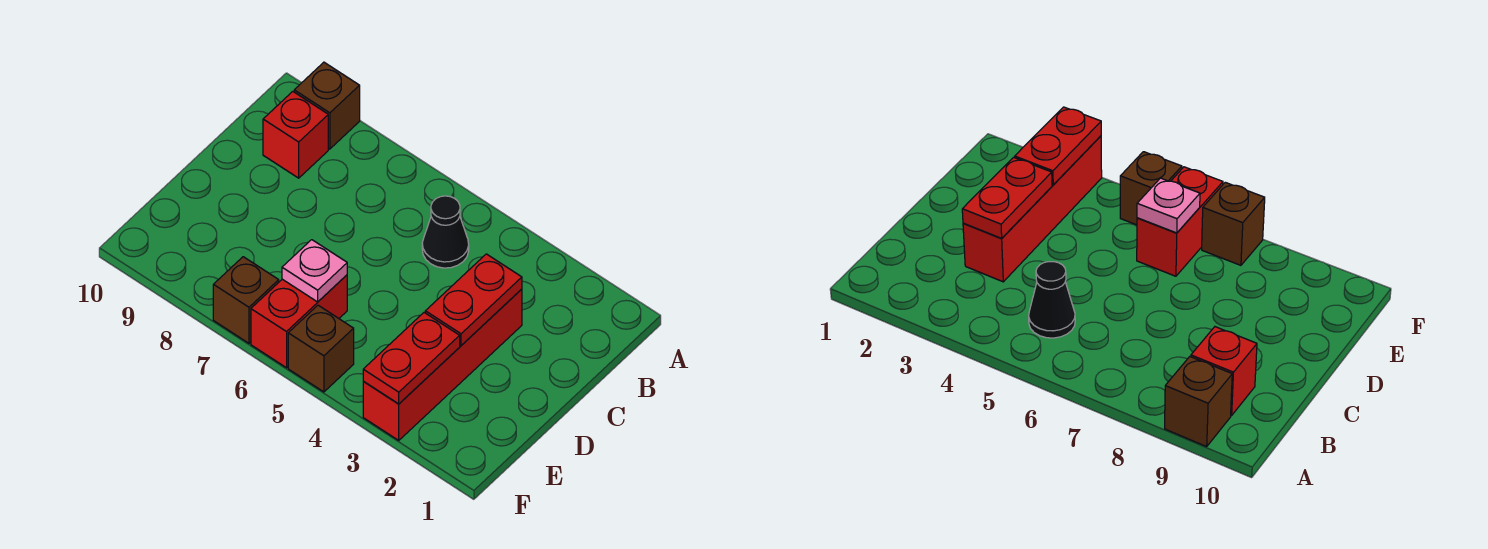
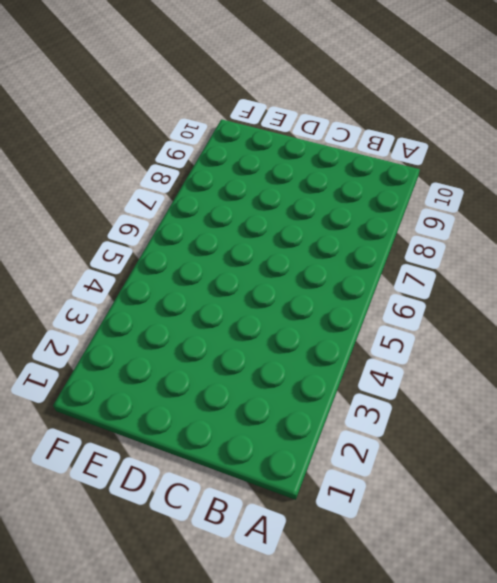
none -> brown 1x1 brick [294,62,360,149]
none -> black 1x1 cone [422,196,469,268]

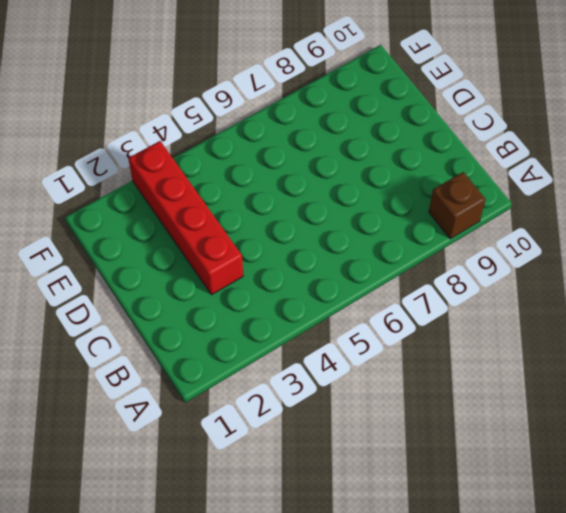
none -> black 1x1 cone [422,196,469,268]
none -> red 1x1 brick [263,92,328,178]

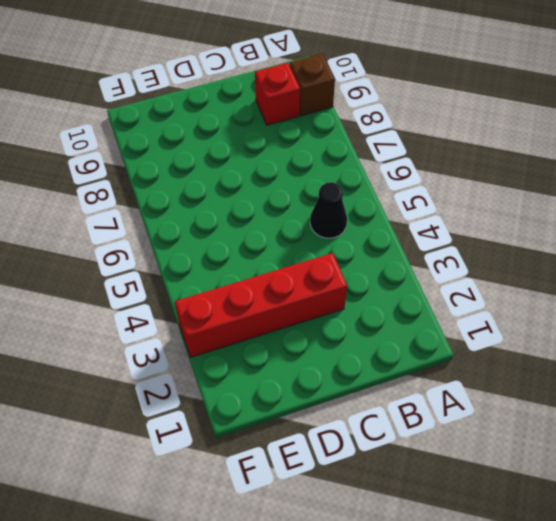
none -> red 1x2 brick [251,275,347,368]
none -> brown 1x1 brick [288,305,354,392]

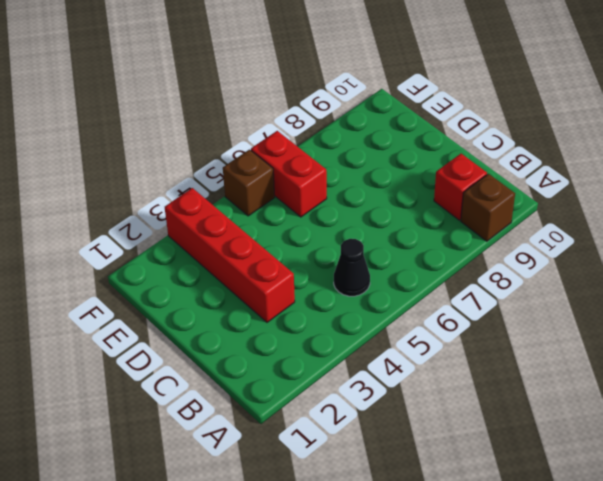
none -> brown 1x1 brick [213,257,279,343]
none -> red 1x2 plate [425,254,522,345]

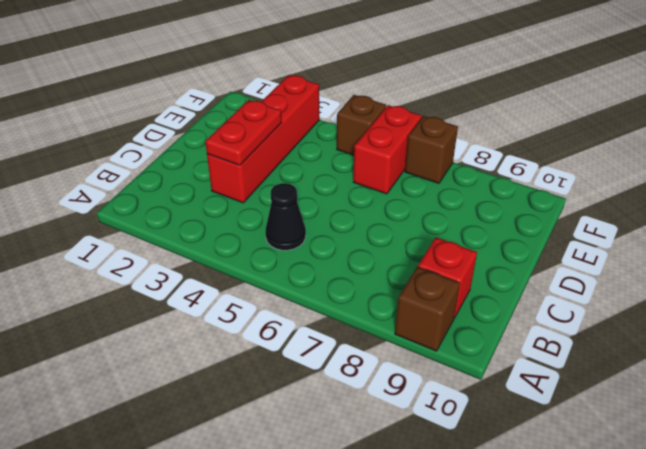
none -> red 1x2 plate [363,313,460,404]
none -> pink 1x1 plate [282,240,347,302]

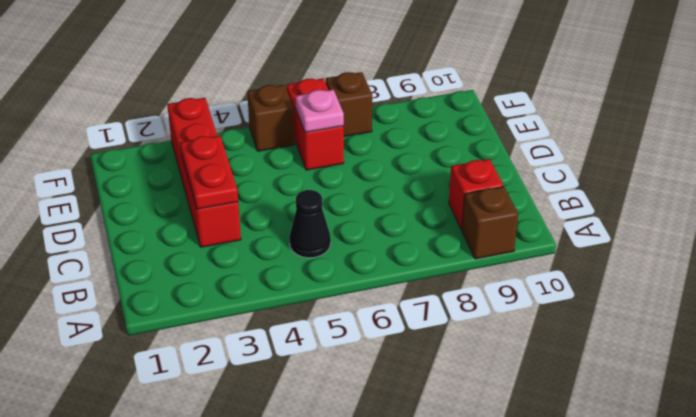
none -> red 1x2 plate [363,313,460,404]

